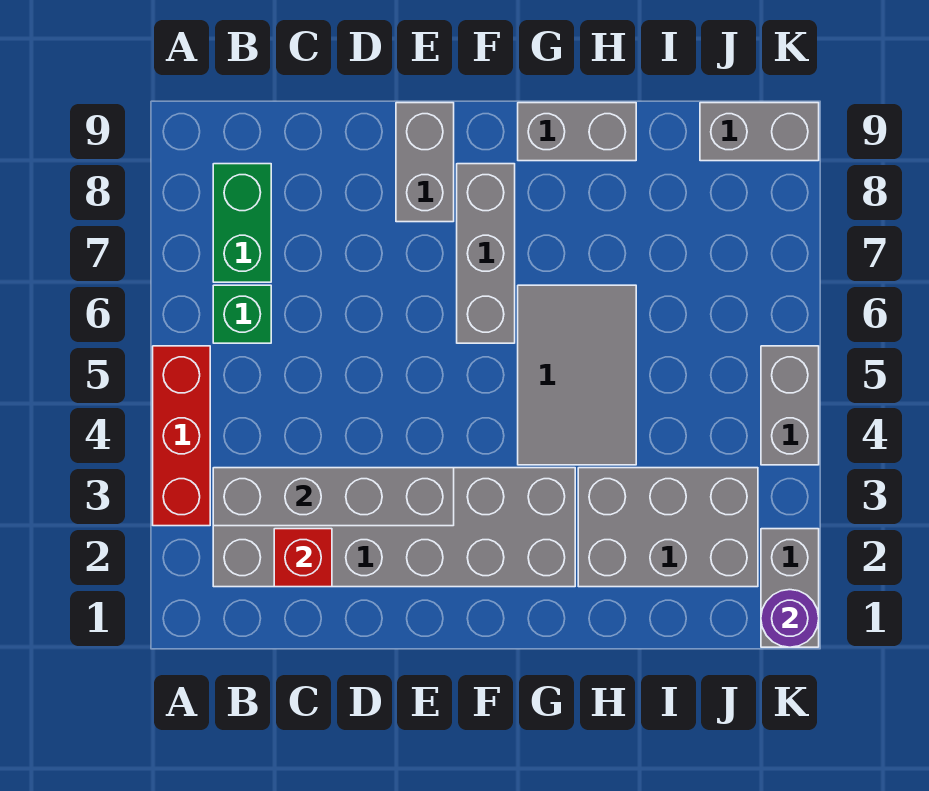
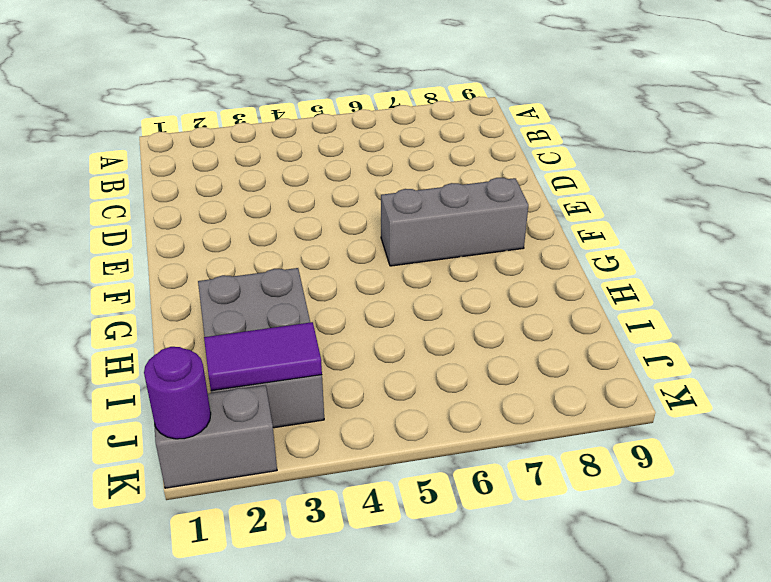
purple 1x2 tile [204,322,322,391] -> none
none -> red 1x3 brick [153,346,210,526]
none -> grey 2x6 brick [213,468,575,587]
none -> green 1x1 brick [213,285,271,343]

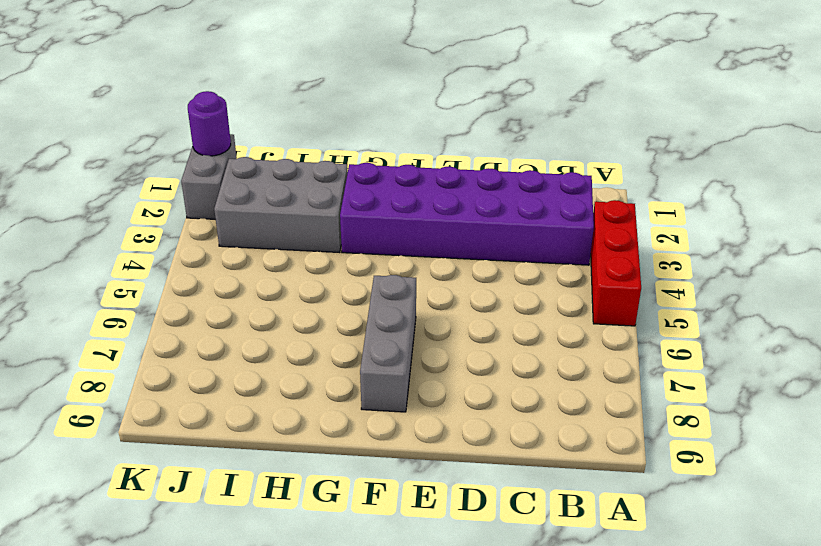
purple 2x6 brick [340,163,594,265] -> grey 2x6 brick [213,468,575,587]
none -> green 1x1 brick [213,285,271,343]
none -> green 1x2 brick [213,164,271,282]
none -> grey 1x2 brick [396,103,454,222]

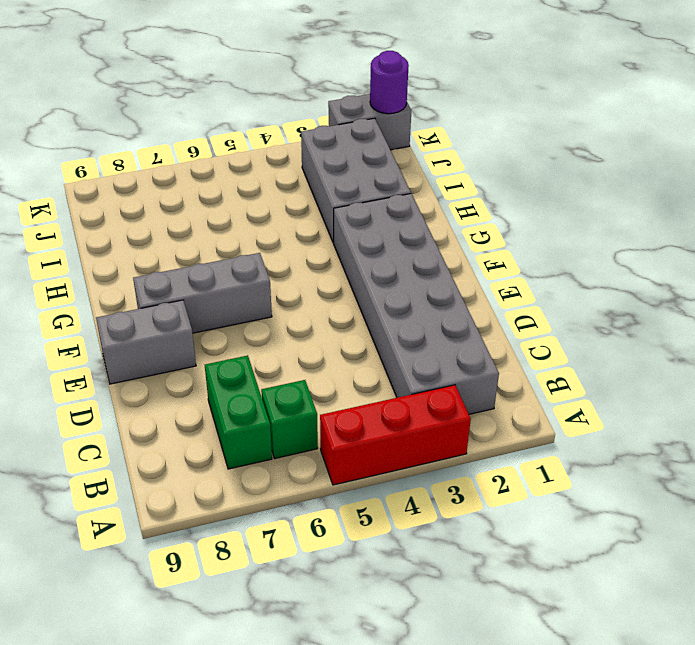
green 1x2 brick [205,355,272,469] -> green 1x2 brick turned to [213,164,271,282]
none -> grey 2x3 tile [518,285,636,465]
none -> grey 1x2 brick [518,103,636,161]
none -> grey 1x2 brick [700,103,819,161]

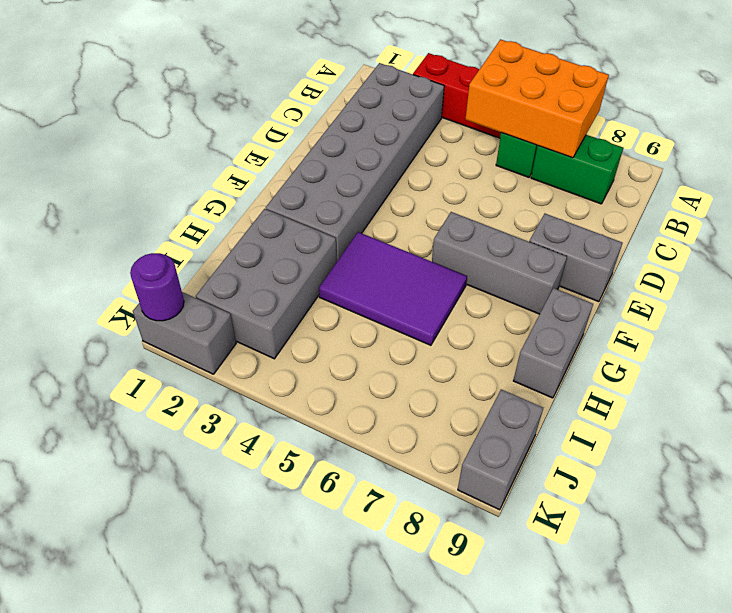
orange 2x3 brick [466,39,609,158] -> none
purple 2x3 tile [319,232,467,345] -> grey 2x3 tile [518,285,636,465]
none -> grey 1x2 brick [761,346,819,465]
none -> grey 1x4 brick [213,468,454,526]
none -> red 1x1 brick [274,529,332,587]

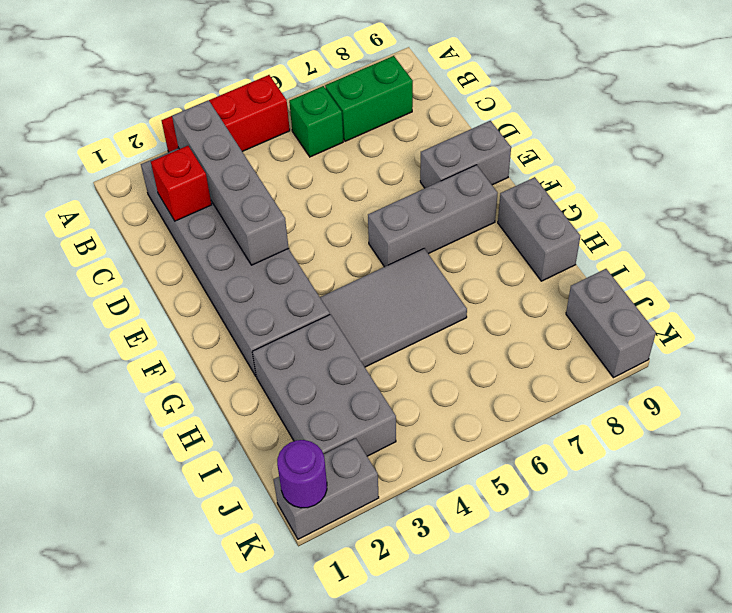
none -> grey 1x2 brick [761,346,819,465]

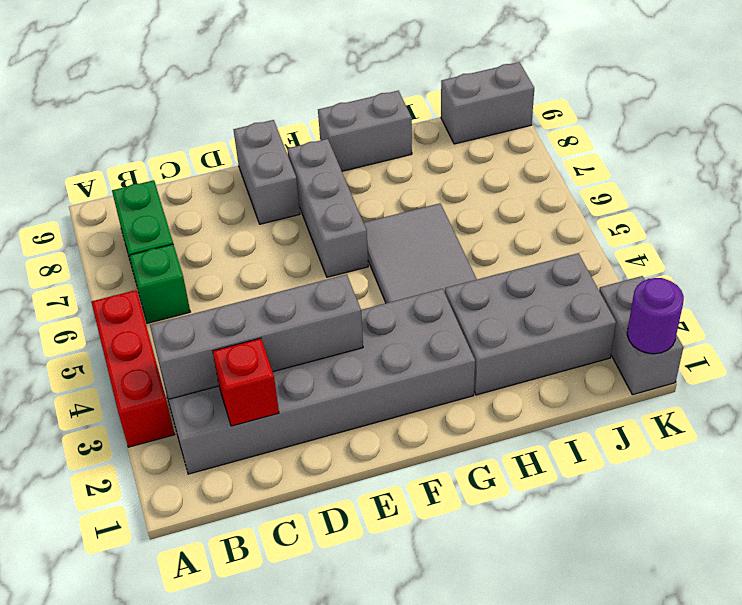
none -> grey 1x2 brick [761,346,819,465]

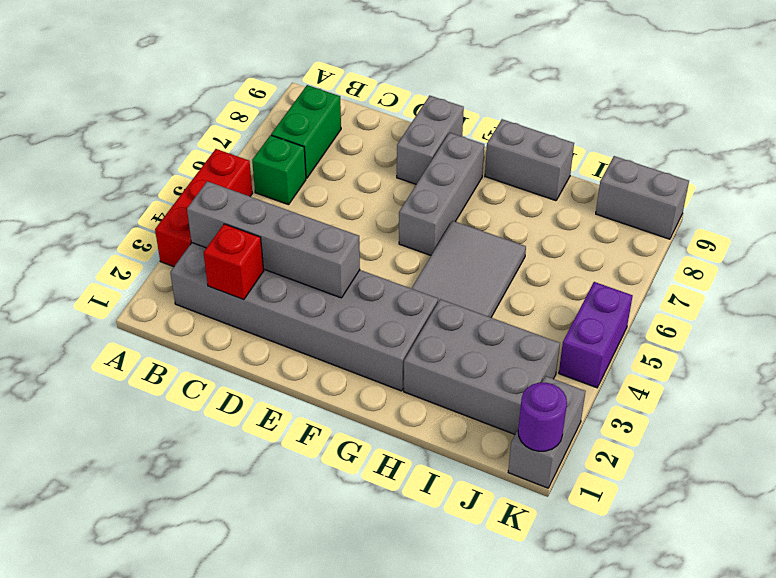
purple 1x2 brick [559,282,633,388] -> grey 1x2 brick [761,346,819,465]

